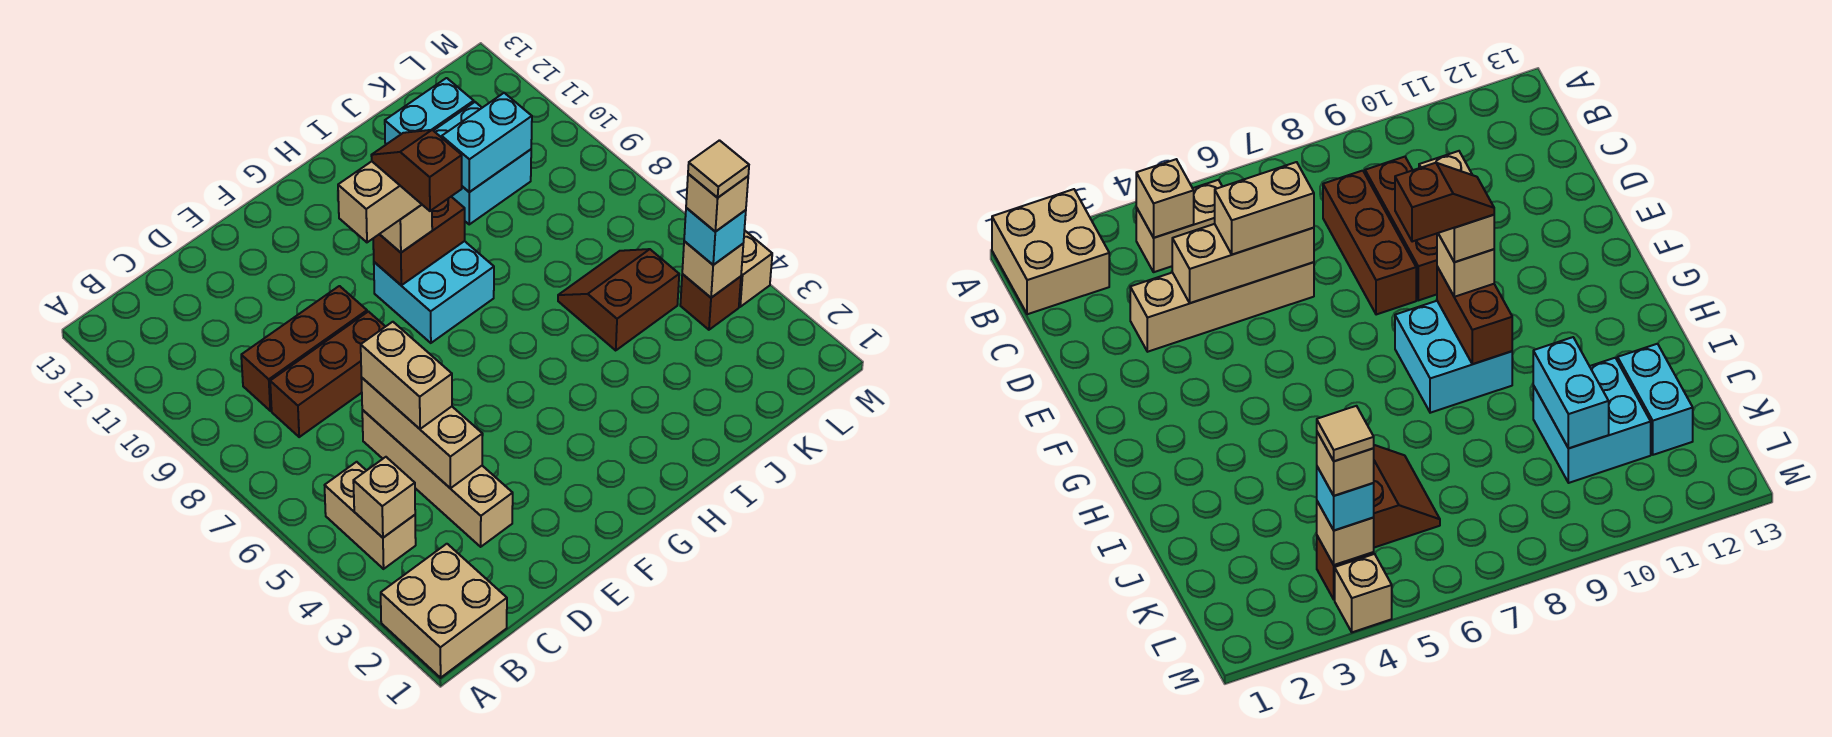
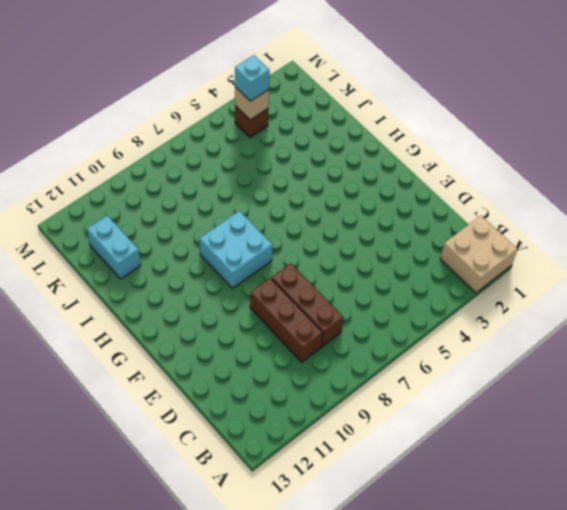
none -> tan 1x2 brick [325,462,416,569]
none -> tan 1x4 brick [362,410,513,547]
none -> brown 2x2 slope [558,249,679,350]

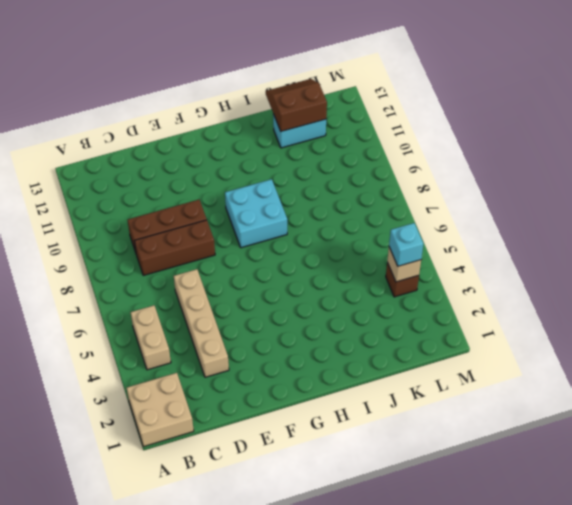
brown 2x2 slope [266,79,327,131] -> brown 2x2 slope moved to [558,249,679,350]
none -> cyan 2x2 brick [434,102,531,224]
none -> tan 1x1 brick [739,230,772,307]
none -> tan 1x1 brick [353,457,415,538]

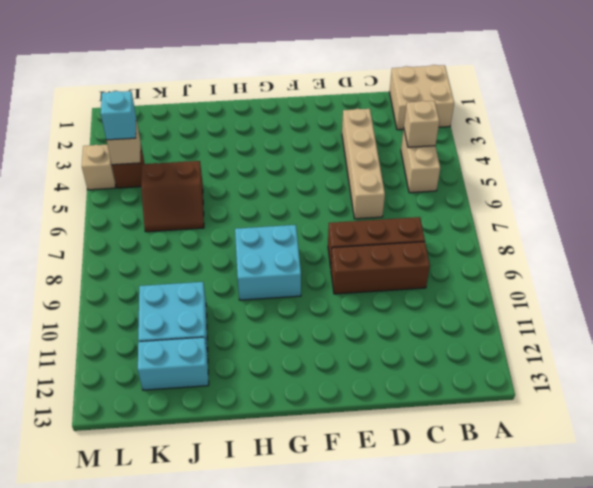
none -> tan 1x3 brick [361,378,483,489]
none -> brown 1x2 brick [373,197,465,285]
none -> cyan 1x2 brick [442,93,532,192]

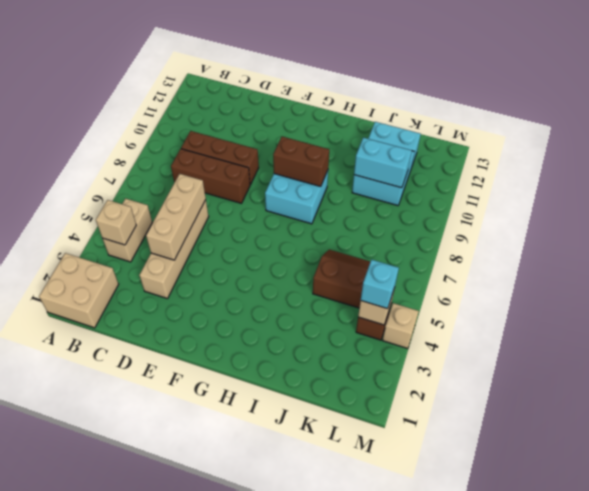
none -> tan 1x2 brick [361,322,452,429]
none -> tan 1x1 brick [380,205,432,252]
none -> tan 1x2 brick [338,161,422,242]

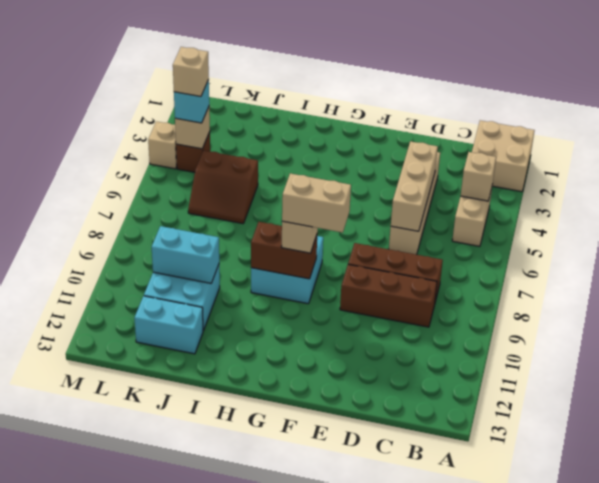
none -> tan 1x2 brick [361,322,452,429]
none -> brown 1x2 slope [371,130,462,211]
none -> tan 1x1 tile [688,140,749,198]

